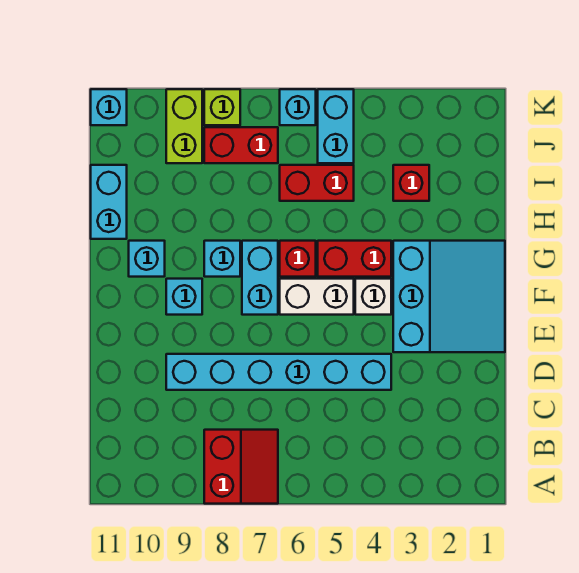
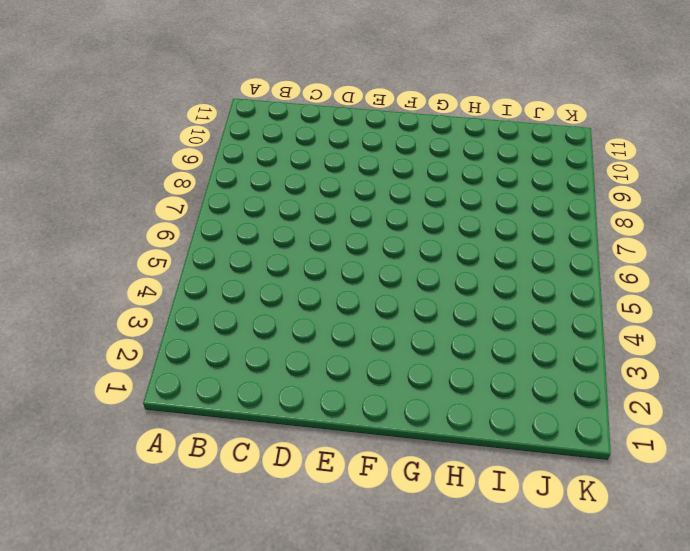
none -> red 2x2 slope [204,430,278,504]
none -> cyan 1x6 brick [166,354,391,390]
none -> cyan 3x3 slope [393,241,505,352]

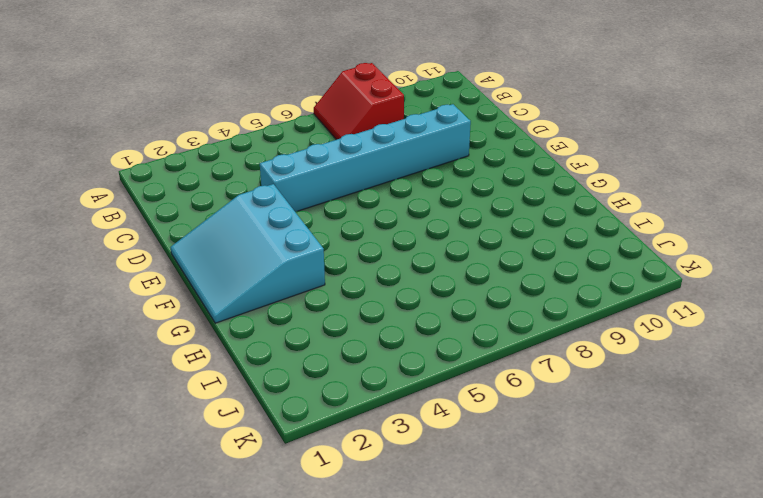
none -> white 1x1 brick [355,279,391,315]
none -> white 1x2 brick [280,279,354,315]
none -> cyan 1x2 brick [242,241,278,315]

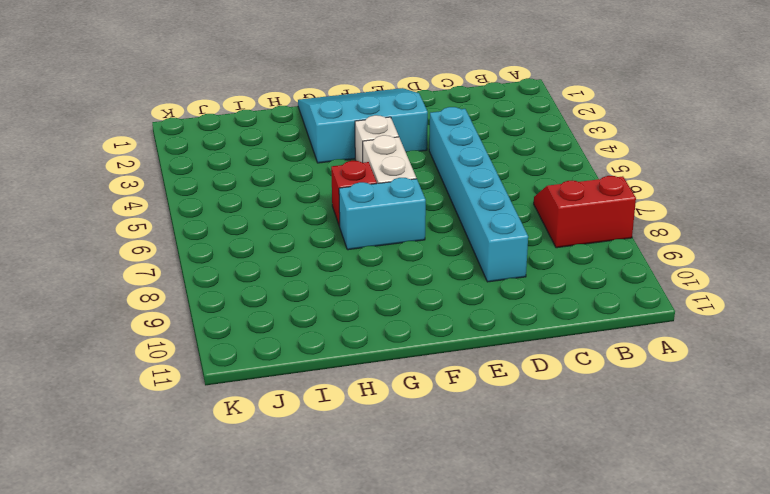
none -> cyan 1x1 brick [166,279,202,315]
none -> red 1x2 brick [318,241,391,277]
none -> cyan 1x1 brick [204,241,240,277]

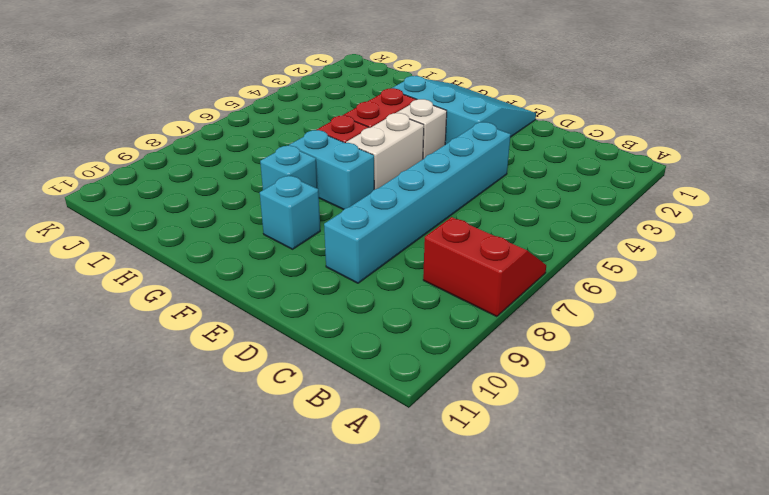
none -> cyan 1x1 brick [129,241,165,277]
none -> cyan 1x2 brick [91,165,127,239]
none -> red 1x1 brick [393,165,429,201]

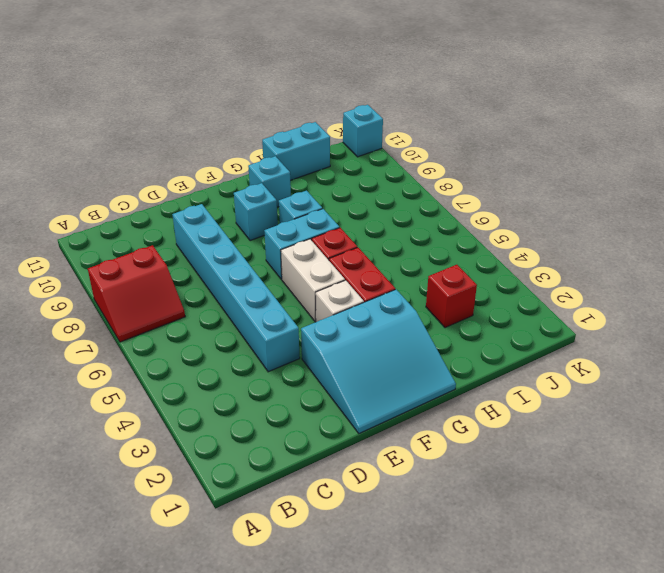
none -> red 1x2 brick [280,165,354,201]
none -> cyan 1x2 brick [318,89,354,163]
none -> red 1x2 brick [204,127,278,163]

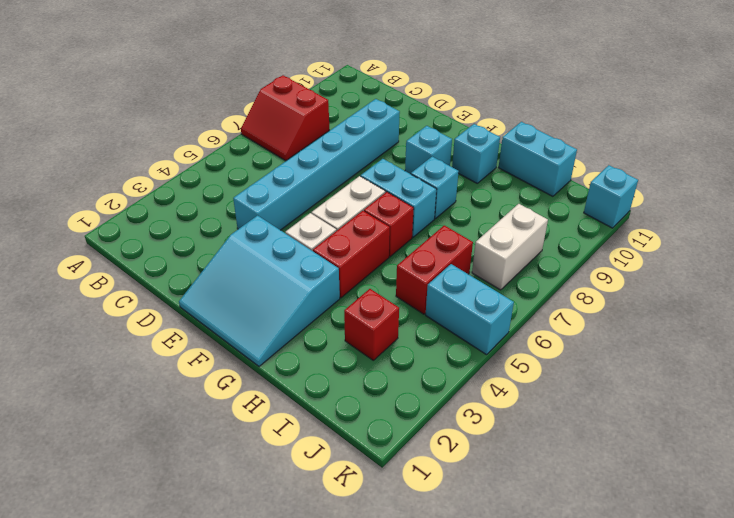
white 1x2 brick [472,204,548,290] -> red 1x2 brick [204,127,278,163]
none -> lime 1x2 brick [166,89,202,163]
none -> cyan 1x1 brick [280,89,316,125]
none -> lime 1x1 brick [204,89,240,125]

